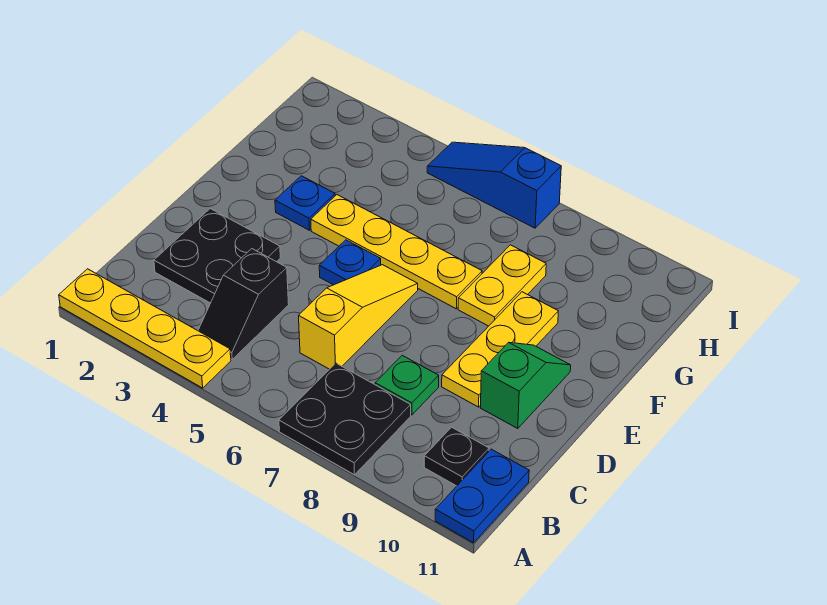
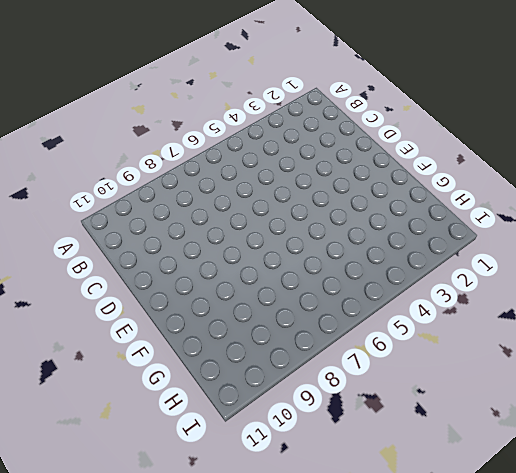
none -> yellow 1x4 plate [59,269,231,388]
none -> black 2x2 plate [279,363,411,475]
none -> blue 1x2 plate [435,449,529,543]

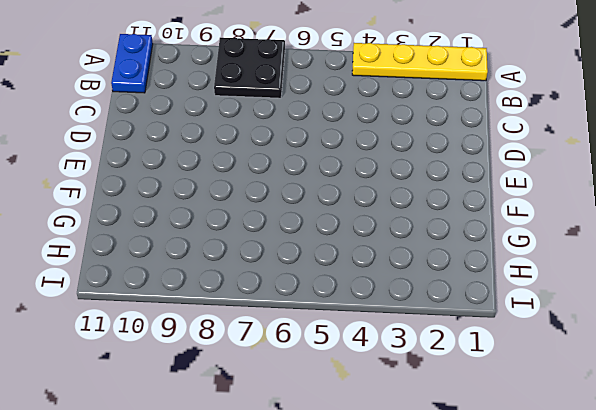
none -> black 1x2 slope [198,249,289,359]
none -> black 1x1 plate [424,427,489,486]
none -> black 2x2 plate [154,209,280,303]

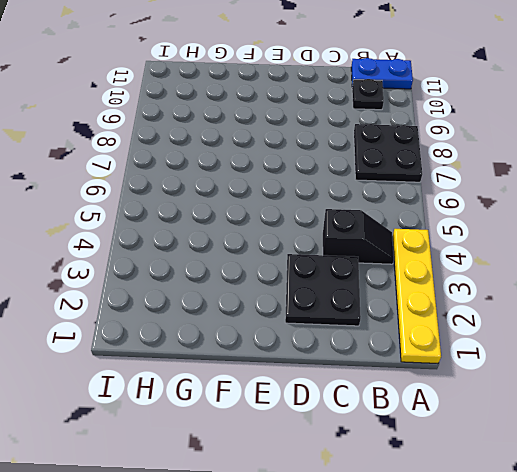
none -> yellow 1x3 slope [299,265,418,369]
none -> green 1x1 plate [375,355,439,415]
none -> yellow 1x3 plate [442,292,558,407]

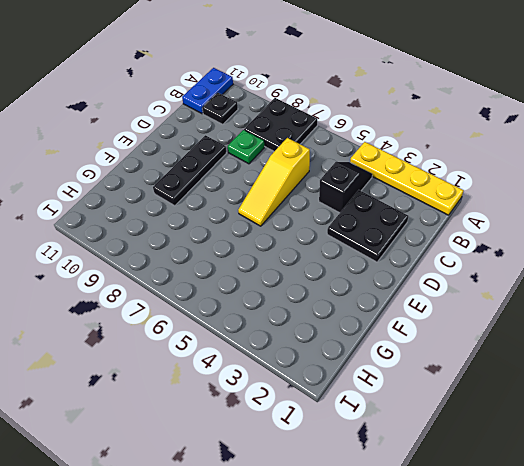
black 1x3 plate [153,135,226,206] -> yellow 1x3 plate [442,292,558,407]
none -> green 1x2 slope [480,342,571,428]
none -> blue 1x1 plate [319,240,381,285]
none -> blue 1x1 plate [275,176,335,230]

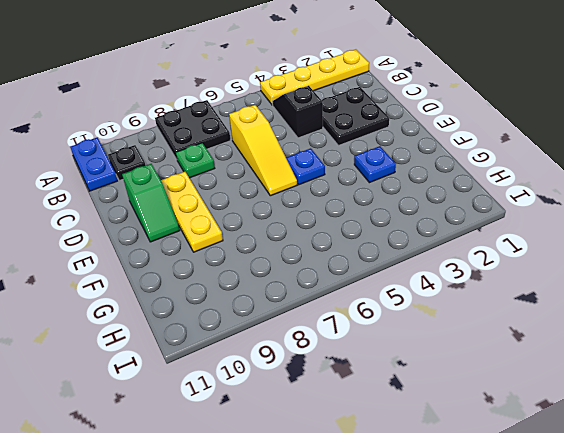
none -> yellow 1x4 plate [311,195,482,309]
none -> yellow 1x2 plate [458,245,546,326]
none -> blue 1x3 slope [427,142,561,228]

